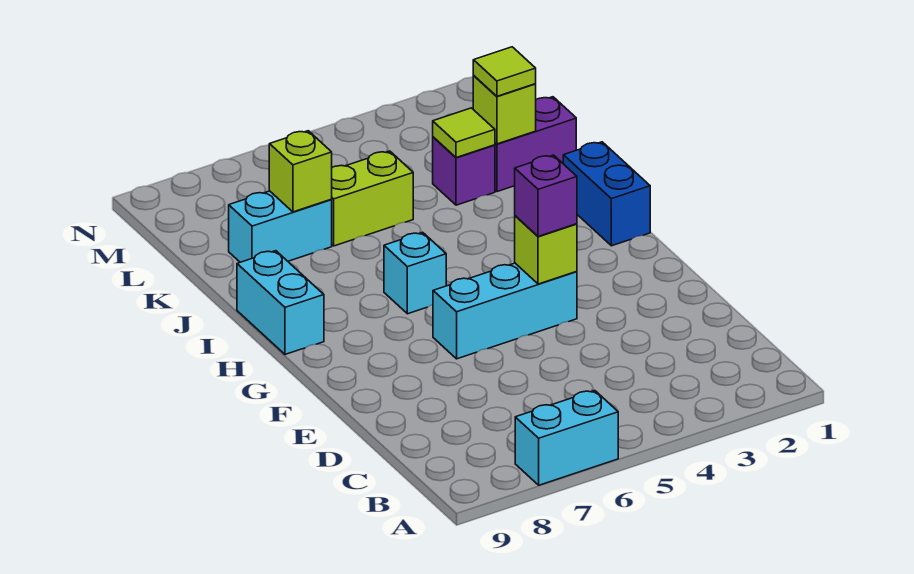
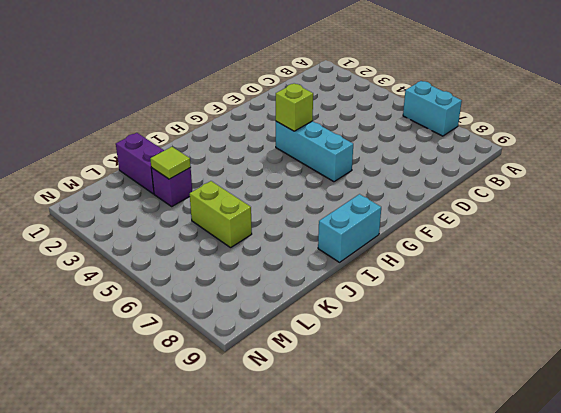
none -> blue 1x2 brick [563,142,650,246]
none -> cyan 1x1 brick [384,232,446,314]
none -> cyan 1x2 brick [229,191,332,262]

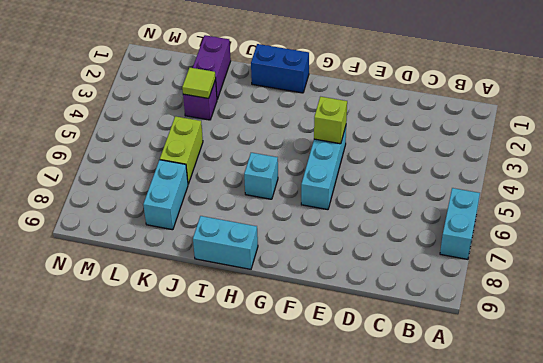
none -> lime 1x1 brick [473,76,536,144]
none -> lime 1x1 brick [269,131,332,212]
none -> purple 1x1 brick [515,155,577,236]

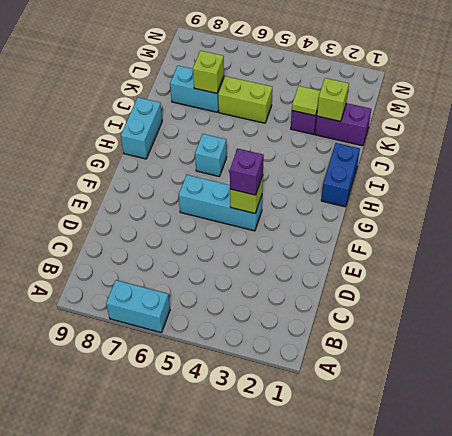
none -> lime 1x1 tile [473,47,536,96]

